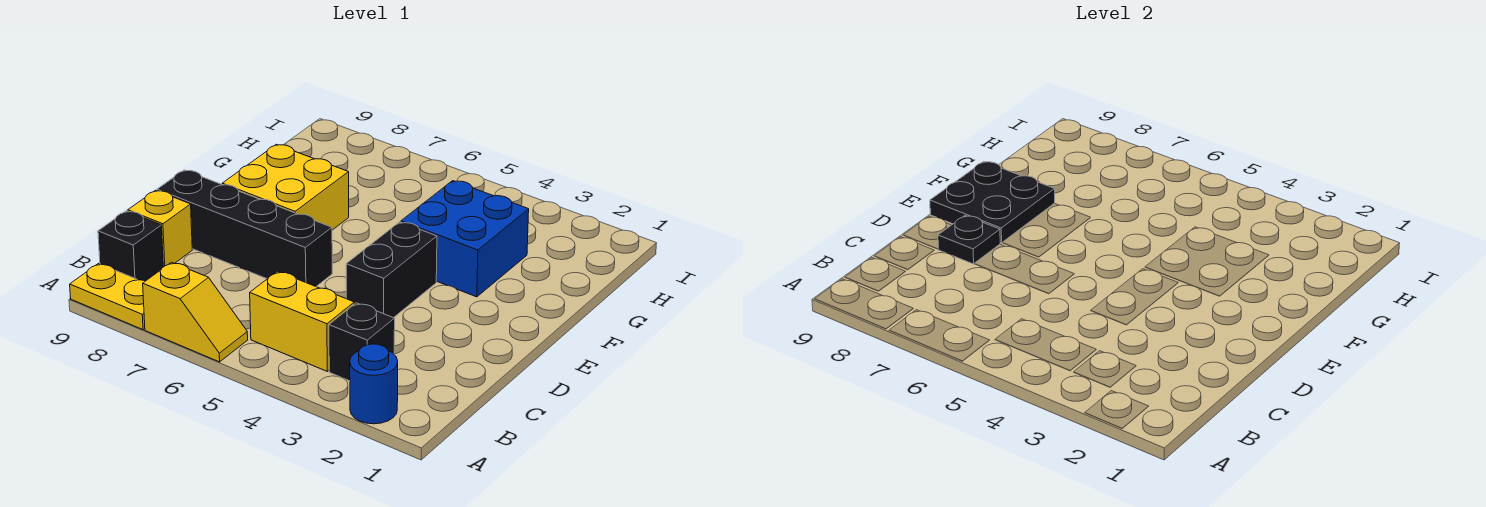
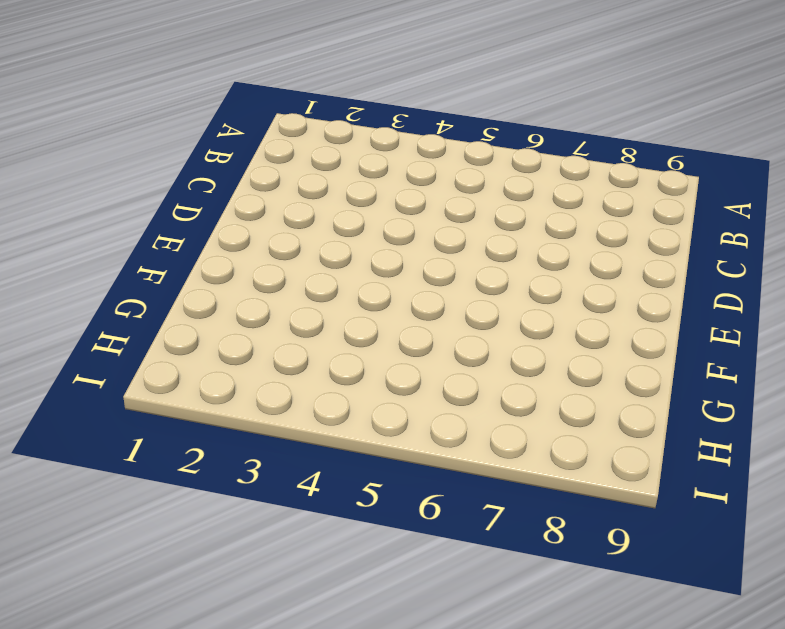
none -> blue 1x1 round brick [350,344,398,424]
none -> yellow 1x2 slope [143,262,248,362]
none -> yellow 1x2 plate [70,264,145,330]

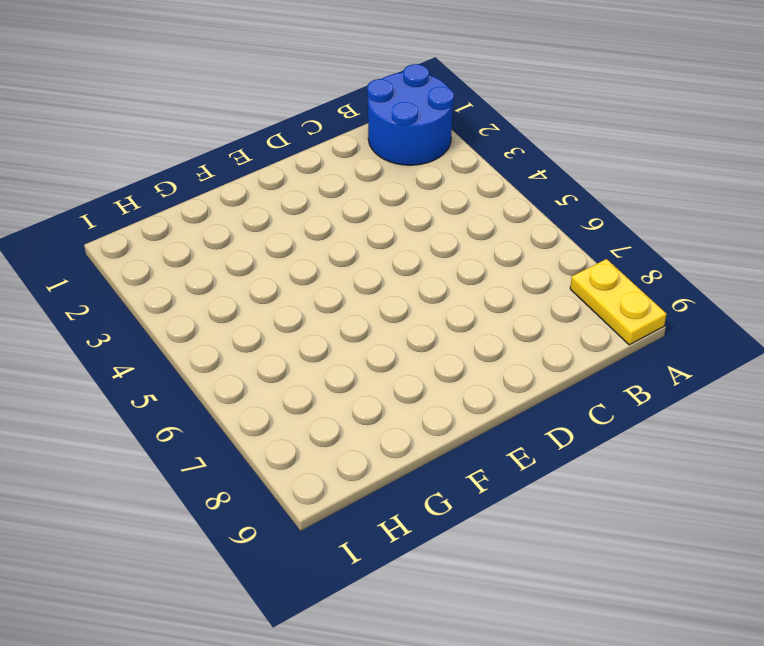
blue 2x2 round brick [367,64,454,165] -> blue 1x1 round brick [350,344,398,424]
none -> yellow 1x2 slope [143,262,248,362]
none -> black 1x1 brick [329,303,395,381]
none -> yellow 1x2 brick [250,271,354,371]

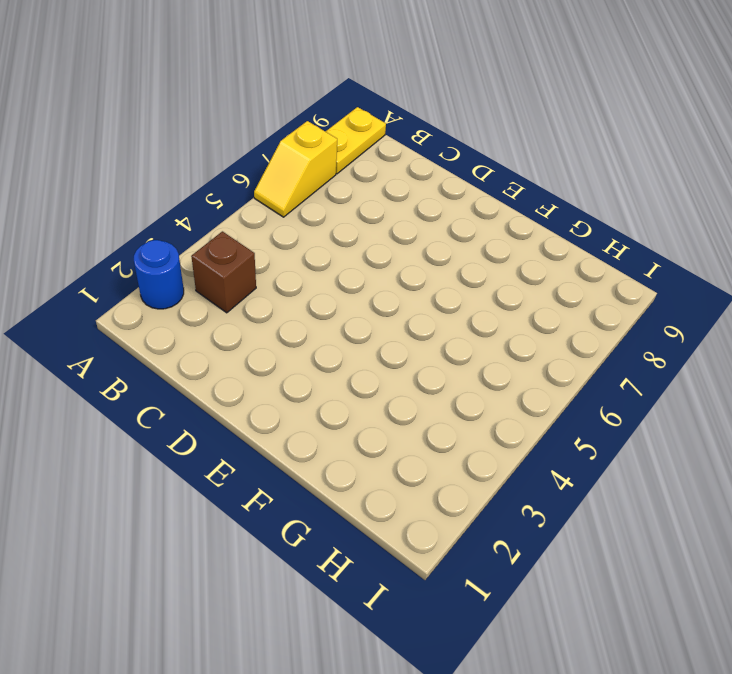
brown 1x1 brick [191,231,256,313] -> black 1x1 brick [329,303,395,381]
none -> yellow 1x2 brick [250,271,354,371]
none -> black 1x1 brick [98,211,163,281]
none -> yellow 1x1 brick [128,190,192,267]

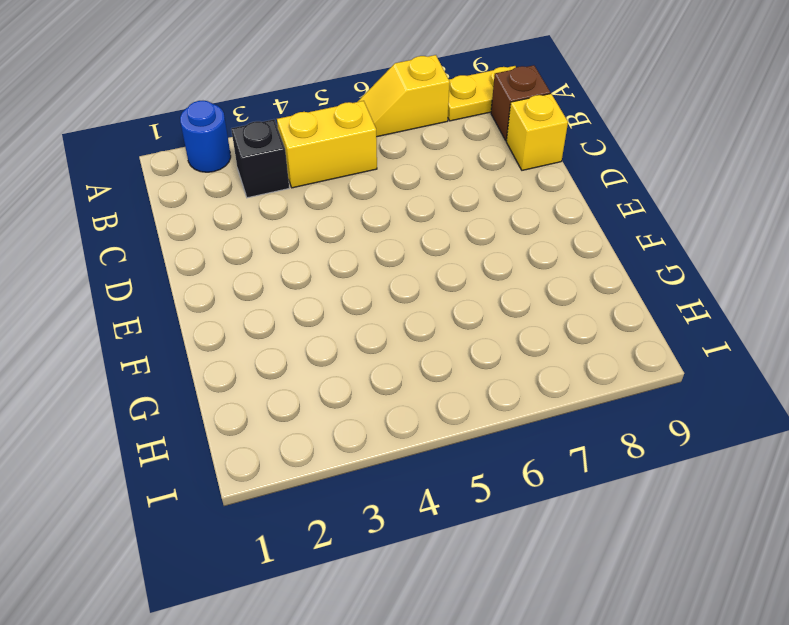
brown 1x1 brick [491,65,550,141] -> black 1x1 brick [98,211,163,281]
none -> black 1x2 brick [346,222,437,318]
none -> black 1x4 brick [157,170,332,286]
none -> yellow 2x2 brick [222,144,349,230]

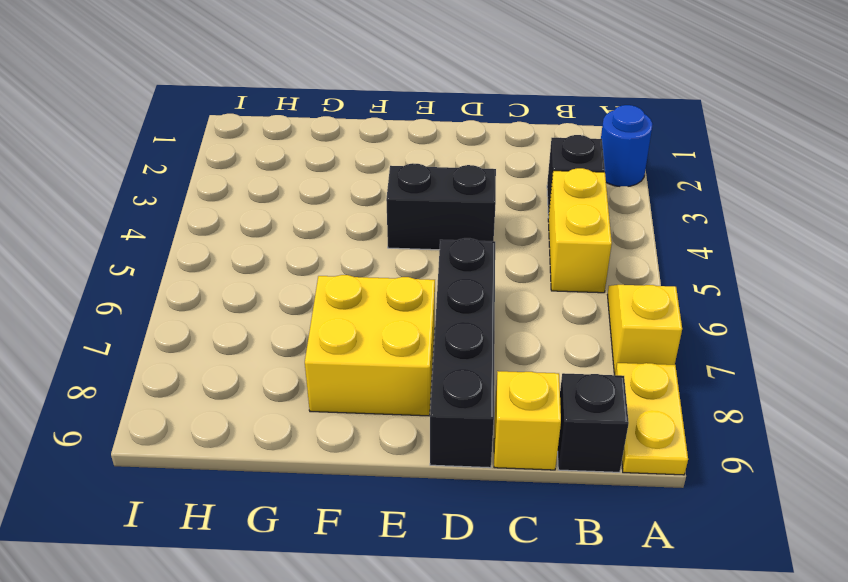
none -> blue 2x2 brick [401,181,529,297]
none -> black 1x1 plate [938,216,1000,264]
none -> black 2x2 plate [930,162,1055,243]

